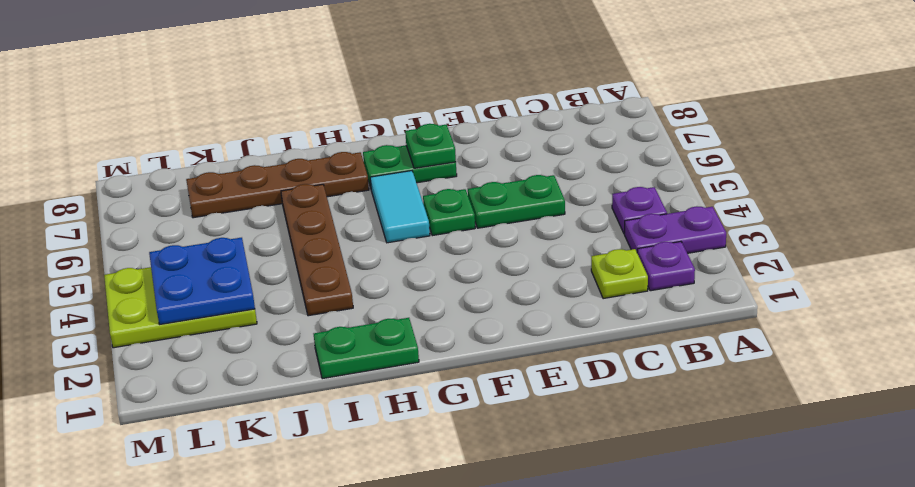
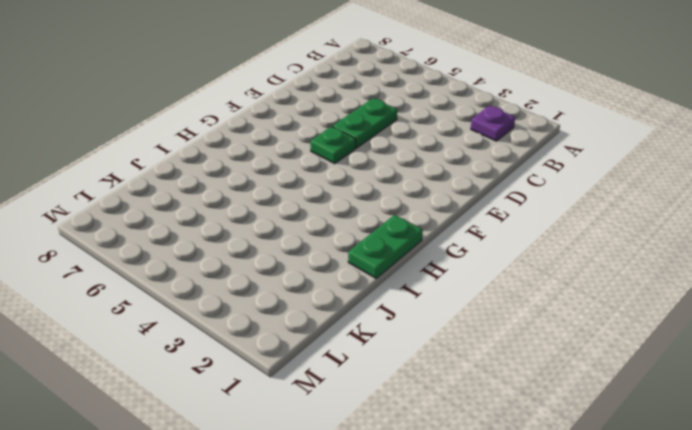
none -> purple 1x2 plate [624,206,726,253]
none -> purple 1x1 plate [612,187,667,233]
none -> lime 1x1 plate [591,249,648,299]

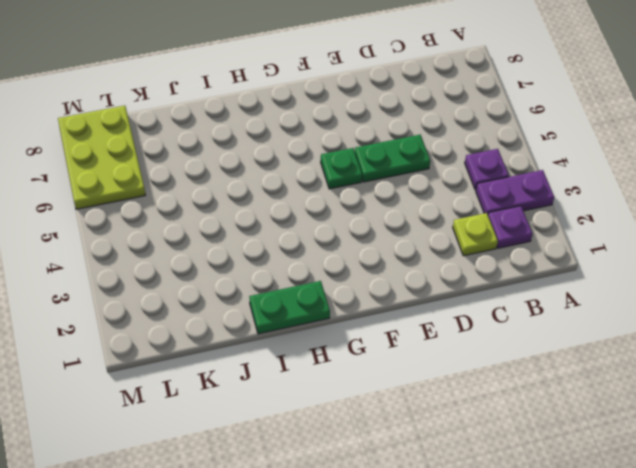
lime 2x3 plate [58,106,145,209] -> lime 2x3 plate turned to [104,267,257,348]
none -> green 1x2 plate [363,145,457,188]
none -> cyan 1x2 tile [370,171,430,243]
none -> brown 1x4 plate [186,152,369,218]

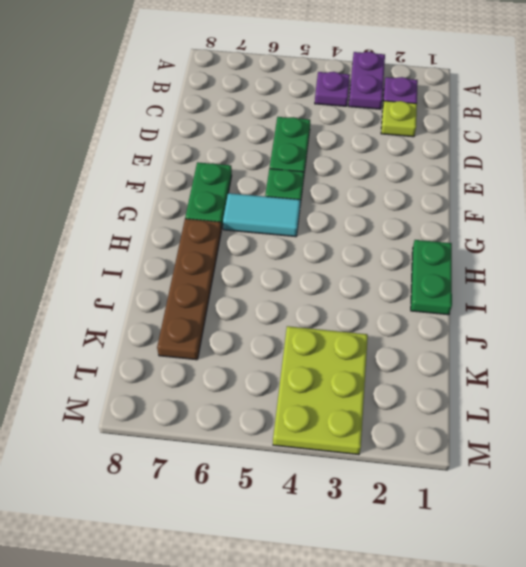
none -> brown 1x4 plate [281,184,353,316]
none -> green 1x1 plate [405,124,456,168]
none -> blue 2x2 plate [149,238,255,324]

